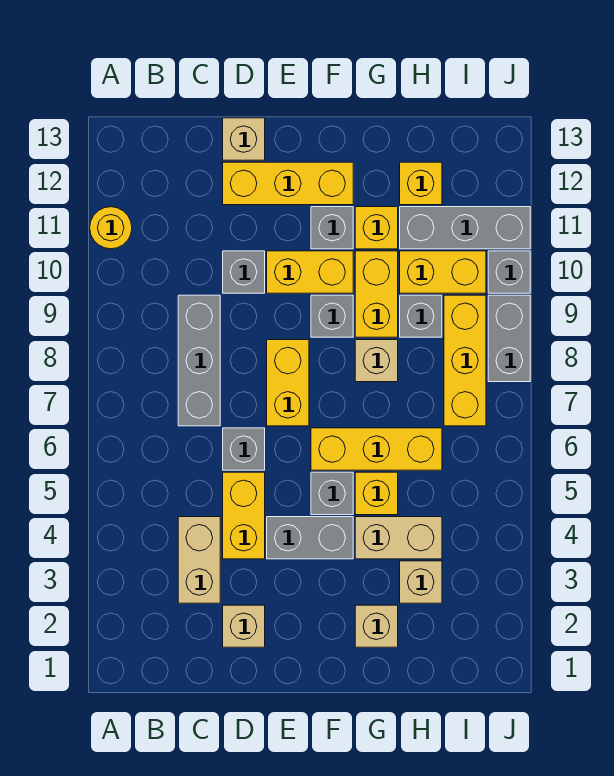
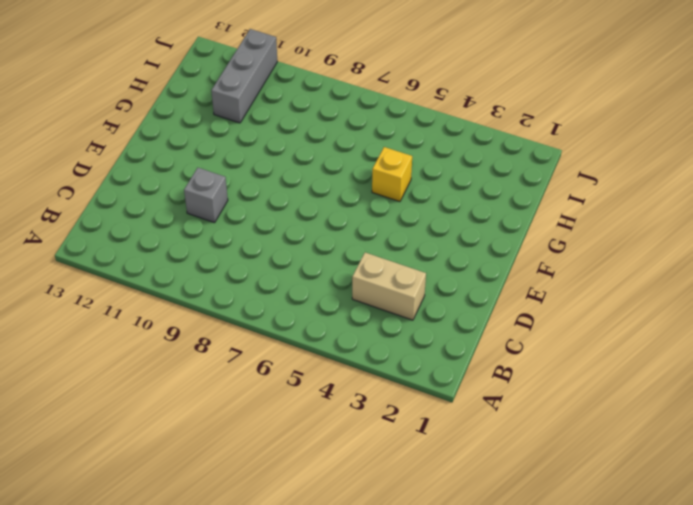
none -> yellow 1x1 round brick [90,207,132,249]
none -> grey 1x3 brick [178,295,220,426]
none -> tan 1x1 brick [223,605,265,647]
none -> yellow 1x2 brick [223,472,265,559]

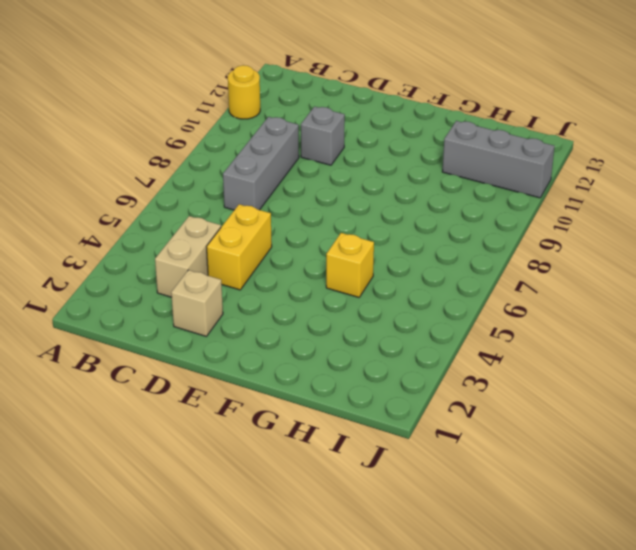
none -> grey 1x1 brick [223,428,265,470]
none -> yellow 1x3 brick [223,162,353,205]
none -> tan 1x1 brick [223,118,265,160]
none -> grey 1x2 brick [267,517,353,559]

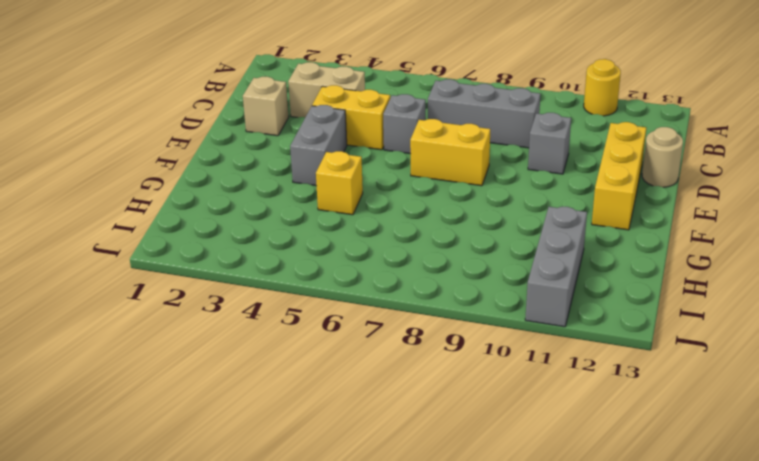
tan 1x1 round brick [642,127,683,187] -> tan 1x1 brick [223,118,265,160]
none -> yellow 1x2 brick [267,251,353,293]
none -> grey 1x1 brick [311,472,353,515]
none -> yellow 1x3 brick [311,428,442,470]
none -> grey 1x1 brick [311,295,353,337]

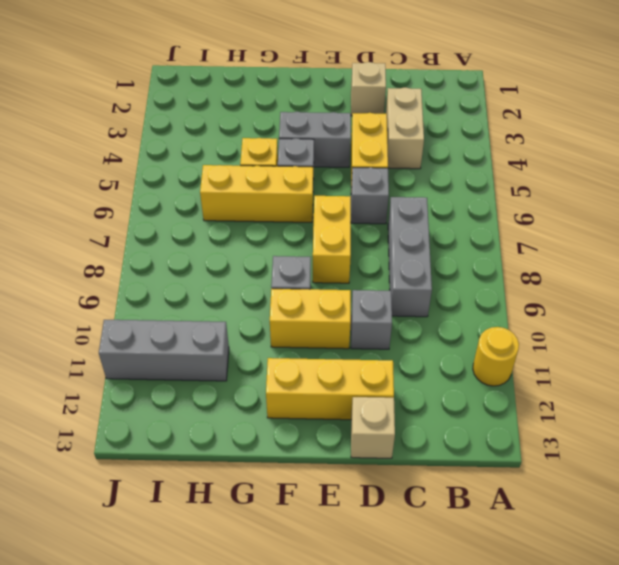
none -> grey 1x1 brick [311,207,353,249]
none -> tan 1x1 brick [355,605,398,647]
none -> tan 1x2 brick [355,517,442,559]
none -> tan 1x1 brick [355,340,398,382]

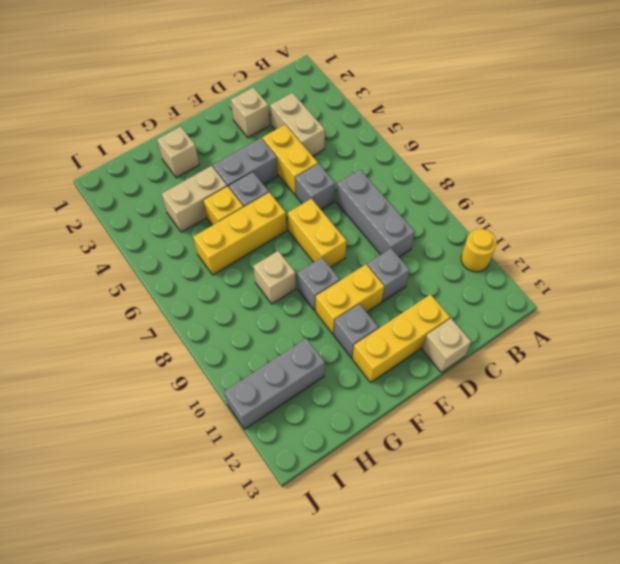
none -> yellow 1x2 brick [355,251,398,337]
none -> yellow 1x1 brick [355,207,398,249]
none -> tan 1x1 brick [400,561,442,603]
none -> grey 1x1 brick [400,295,442,337]

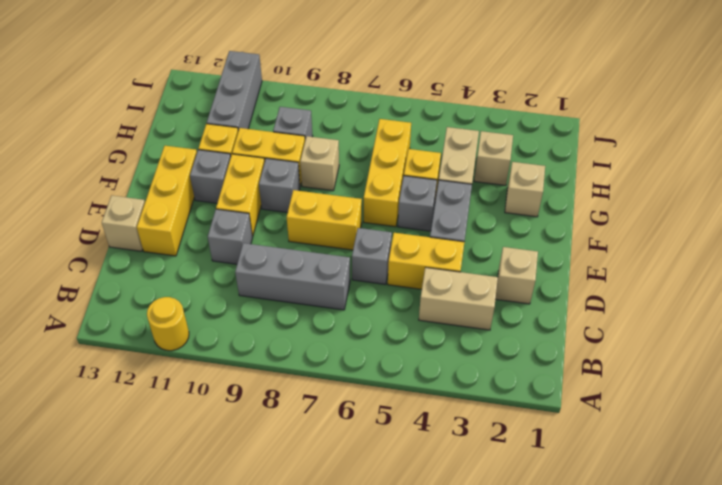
none -> yellow 1x2 brick [400,251,486,293]
none -> yellow 1x1 brick [400,162,442,205]
none -> yellow 1x3 brick [444,295,486,426]
none -> grey 1x2 brick [488,295,530,382]

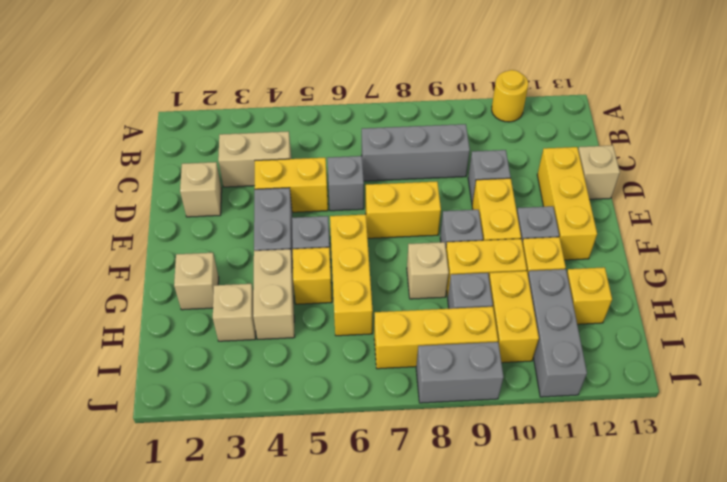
none -> grey 1x1 brick [488,251,530,293]

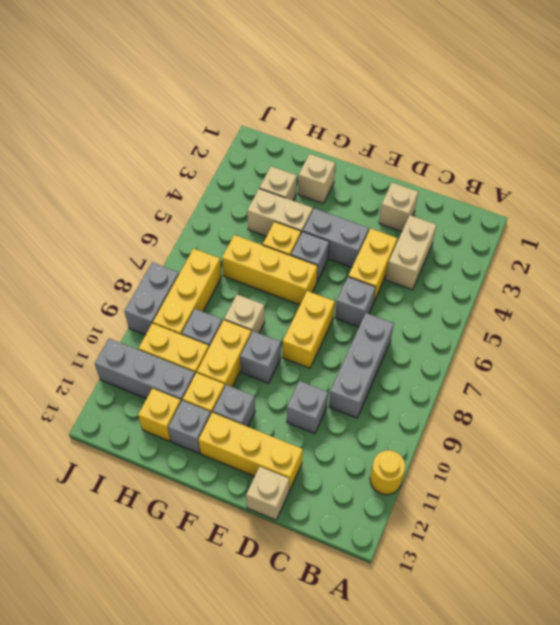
grey 1x1 brick [168,401,211,453] -> grey 1x1 brick moved to [488,251,530,293]
none -> yellow 1x2 brick [267,251,353,293]

